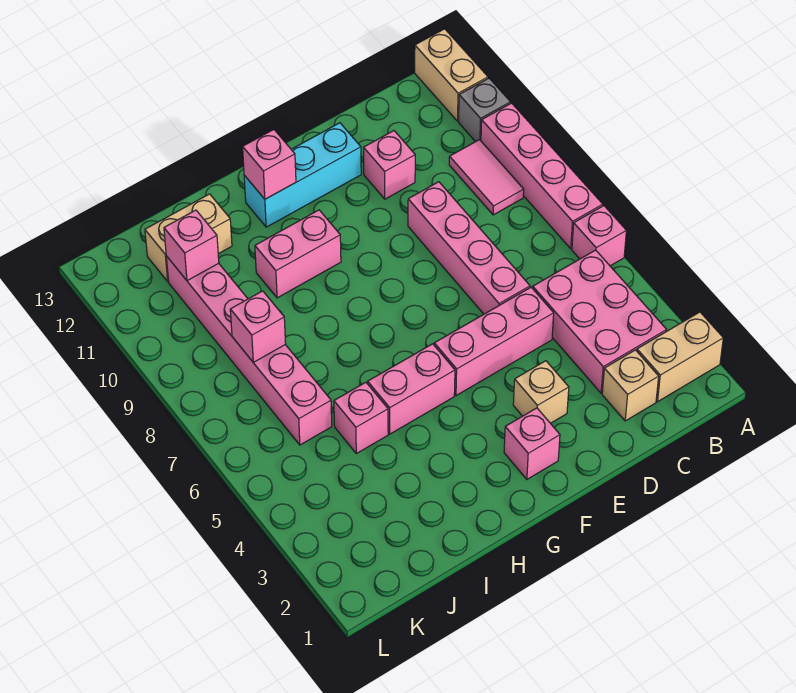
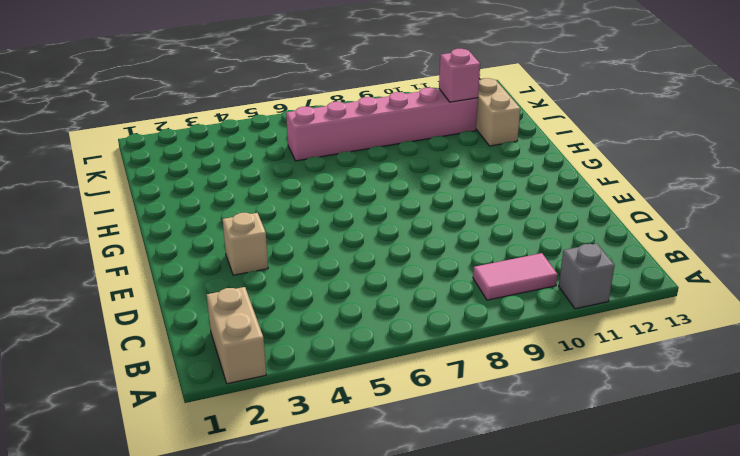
none -> pink 1x1 brick [572,206,626,266]
none -> pink 1x4 brick [481,103,603,249]
none -> tan 1x2 brick [415,29,488,121]

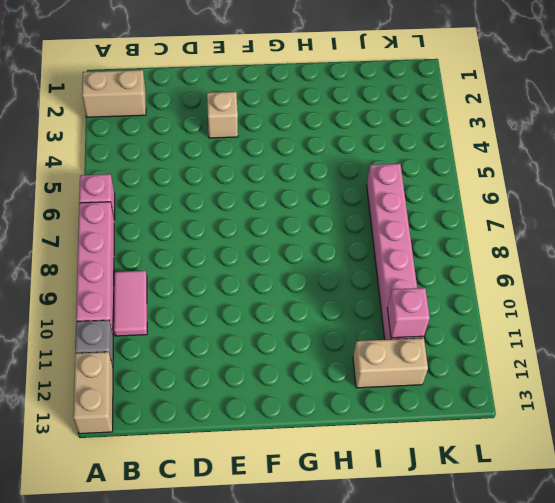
none -> pink 2x3 brick [533,250,667,393]
none -> tan 1x1 brick [602,350,659,421]
none -> pink 1x3 brick [434,287,554,396]

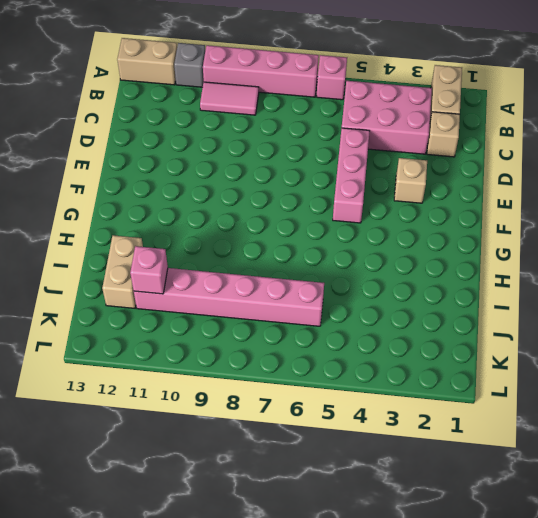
none -> pink 1x4 brick [408,182,530,314]
none -> pink 1x1 brick [364,131,415,199]
none -> cyan 1x3 brick [244,123,361,227]

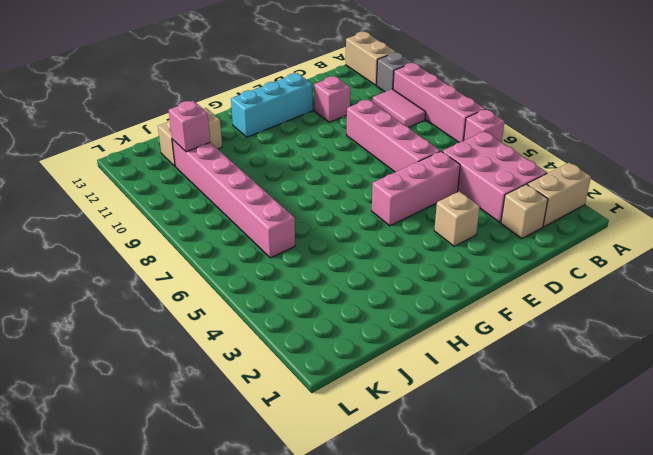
none -> pink 1x1 brick [504,408,560,479]
none -> pink 1x2 brick [368,344,455,434]
none -> pink 1x2 brick [255,210,341,298]

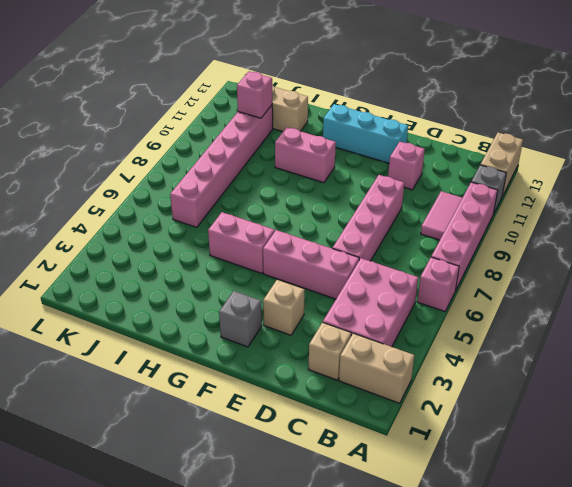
grey 1x1 brick [219,291,262,347] -> pink 1x1 brick [504,408,560,479]
none -> pink 1x1 brick [334,382,388,454]
none -> pink 1x1 brick [243,130,296,199]
none -> pink 1x1 brick [230,291,286,362]

